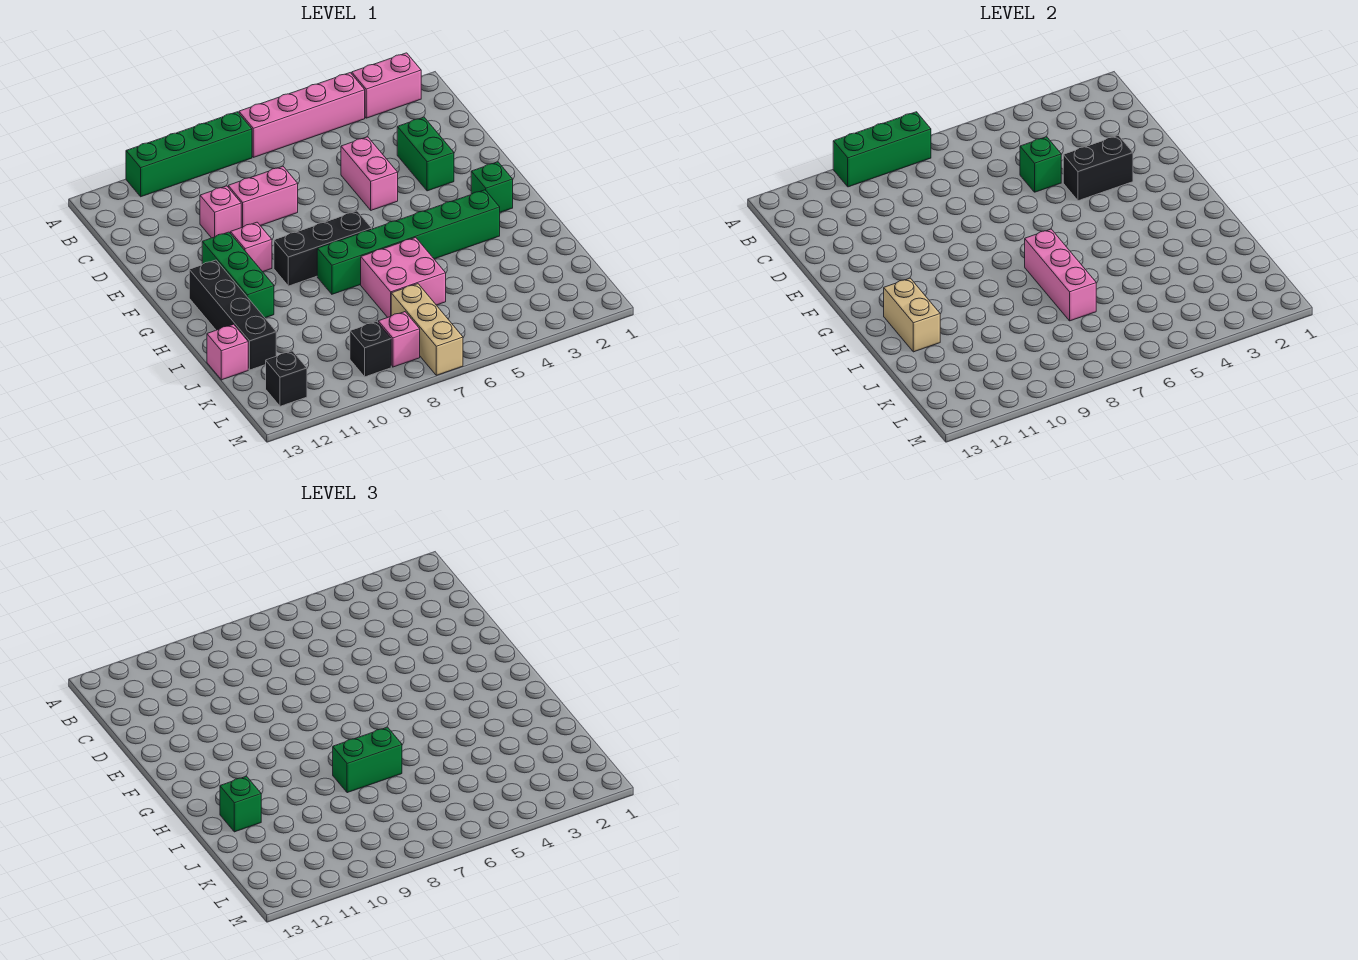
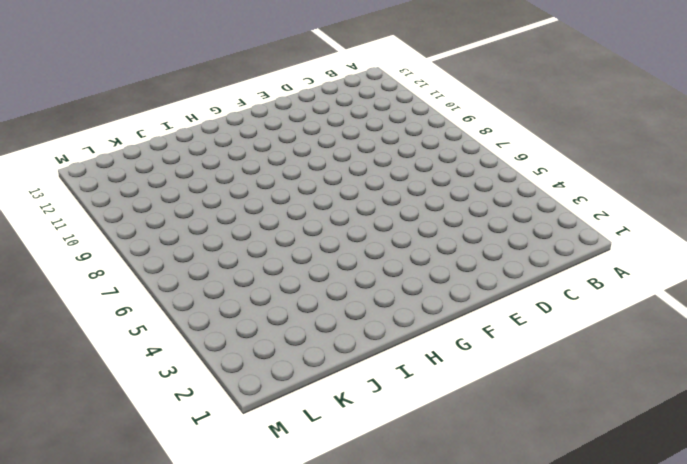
none -> pink 1x2 brick [352,53,421,118]
none -> pink 1x4 brick [239,73,365,157]
none -> green 1x4 brick [126,112,252,197]

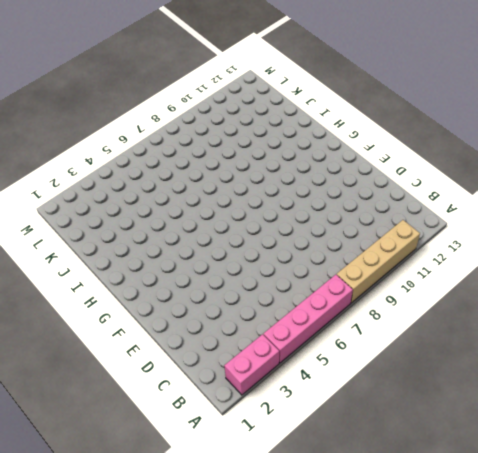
tan 1x4 brick [337,220,420,303] -> green 1x4 brick [126,112,252,197]
none -> green 1x2 brick [397,117,454,191]
none -> pink 1x2 brick [341,137,398,210]
none -> pink 1x2 brick [228,166,298,228]

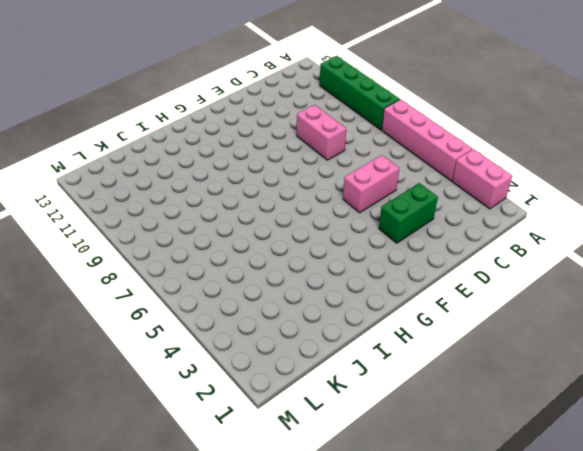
none -> pink 1x1 brick [200,186,241,238]
none -> pink 1x1 brick [231,222,272,272]
none -> green 1x3 brick [202,232,274,318]

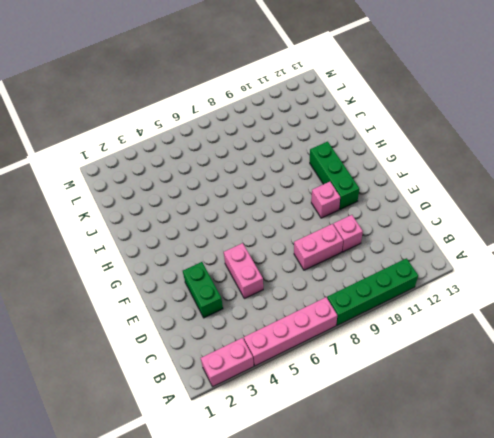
none -> green 1x1 brick [471,162,513,212]
none -> black 1x3 brick [274,211,372,286]
none -> black 1x4 brick [189,260,276,370]

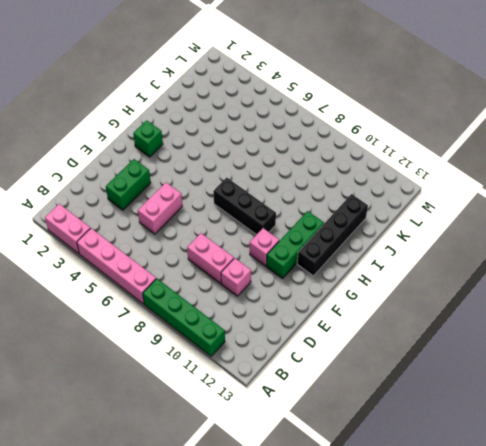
none -> green 1x6 brick [317,190,500,294]
none -> pink 2x2 brick [361,237,446,317]
none -> pink 1x1 brick [207,324,248,380]

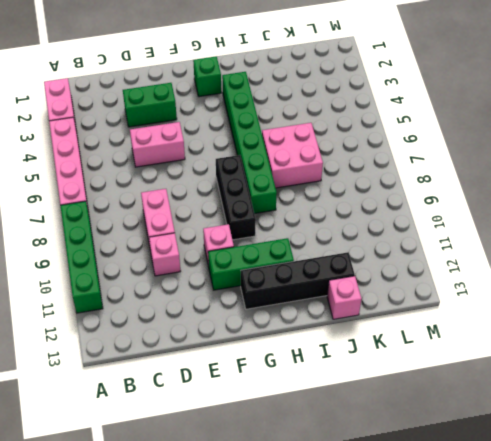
none -> tan 1x3 brick [391,284,463,375]
none -> pink 1x1 brick [378,312,420,367]
none -> black 1x1 brick [350,321,391,377]

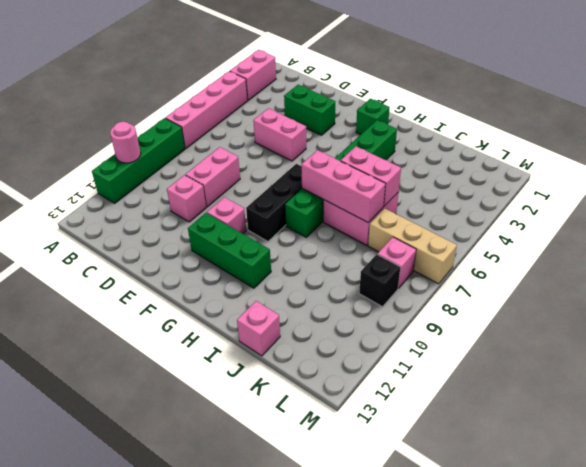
pink 1x1 round brick [110,122,141,163] -> green 1x3 brick [833,112,931,187]
pink 1x2 brick [341,146,401,206] -> none
none -> black 1x4 brick [189,260,276,370]
none -> black 1x1 brick [266,351,307,406]
none -> green 1x1 brick [1020,137,1061,192]

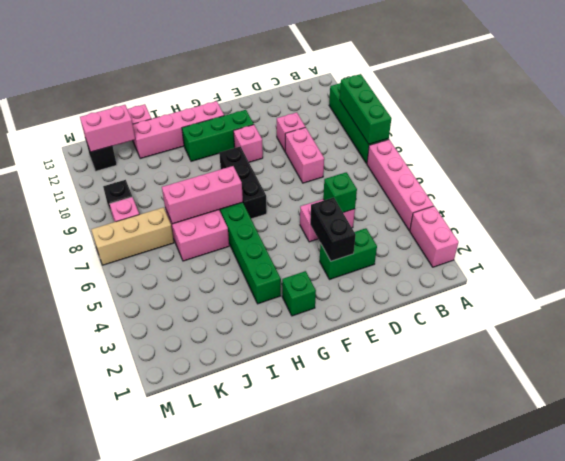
pink 1x4 brick [133,101,224,159] -> black 1x4 brick [189,260,276,370]
pink 1x2 brick [80,105,135,152] -> none
none -> tan 1x2 brick [884,278,940,352]
none -> green 1x2 brick [333,727,402,793]
none -> green 1x1 brick [220,776,261,832]

